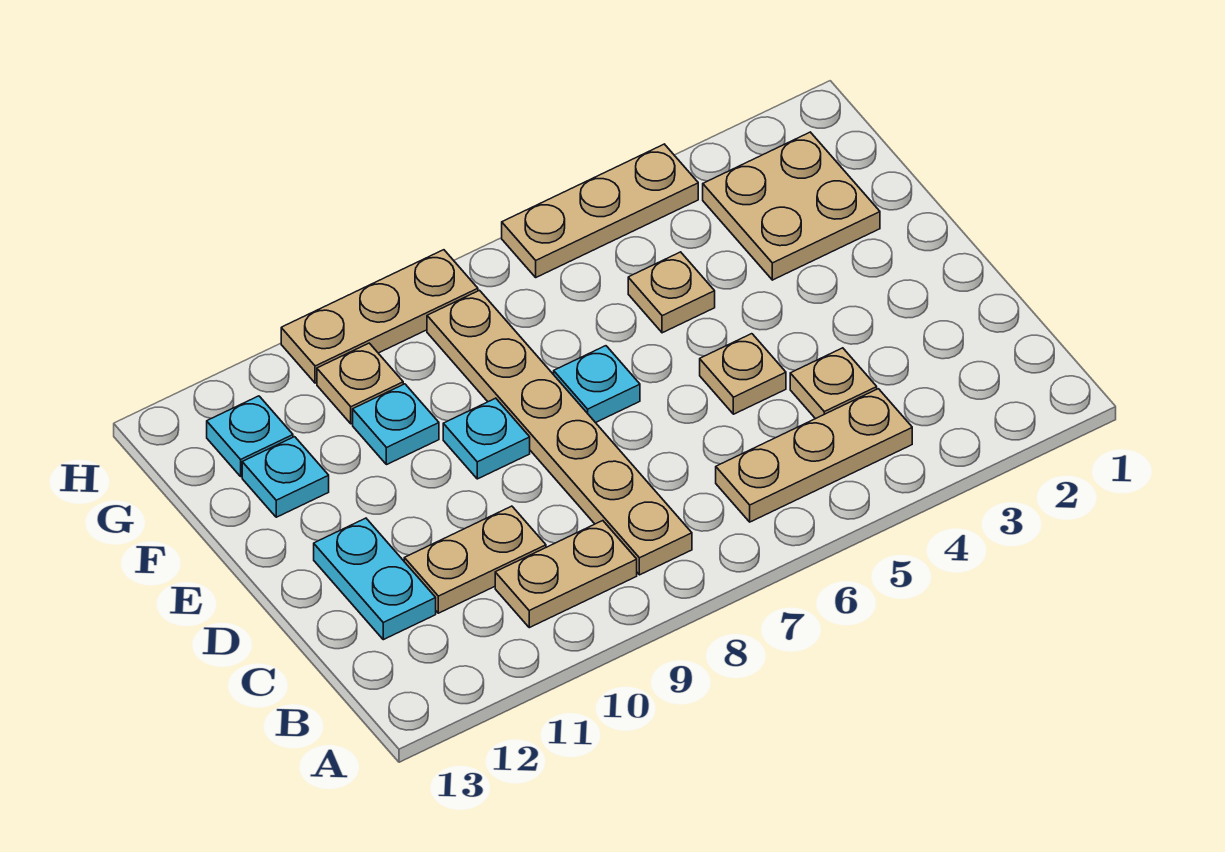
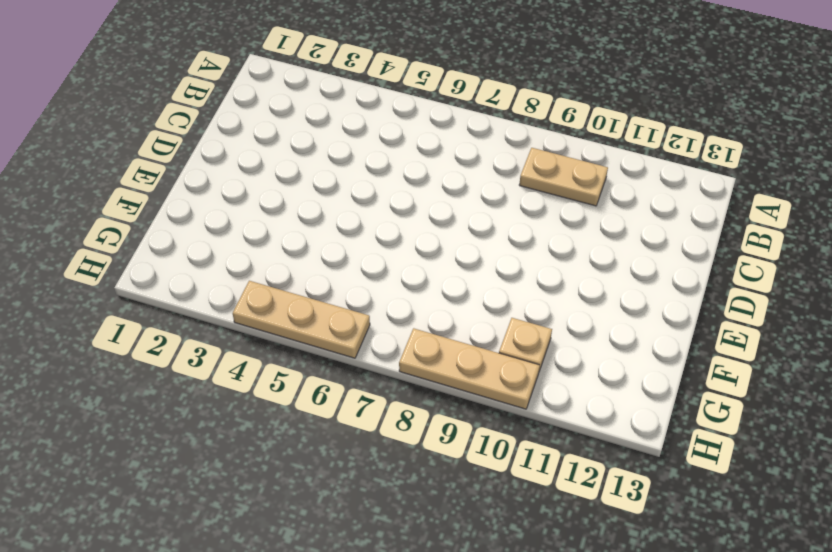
none -> tan 1x3 plate [716,389,912,522]
none -> tan 1x6 plate [427,290,692,575]
none -> tan 1x1 plate [790,348,877,419]

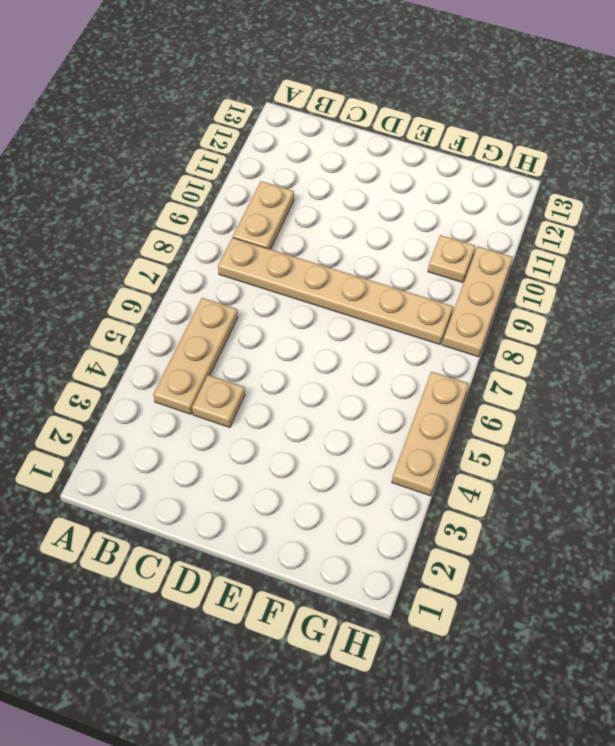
none -> tan 1x2 plate [404,506,546,613]
none -> cyan 1x2 plate [314,518,436,640]
none -> tan 1x1 plate [700,334,786,414]

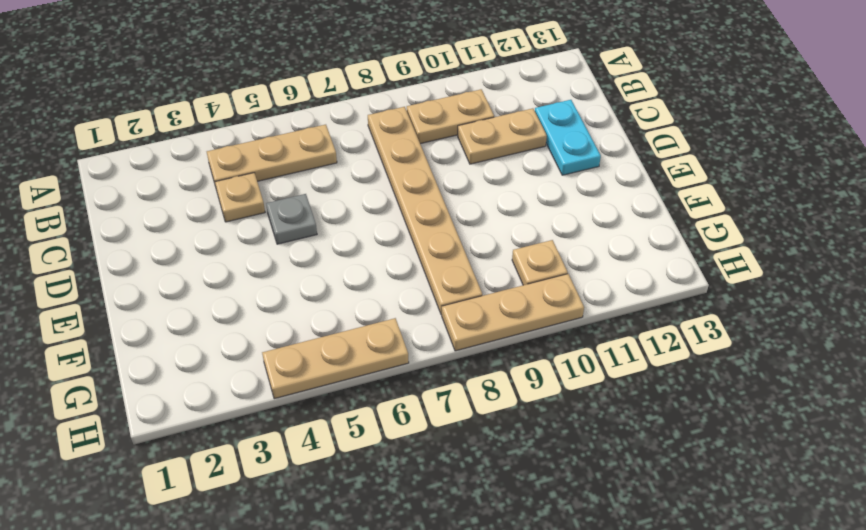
grey 1x1 plate [266,194,317,244] -> tan 1x1 plate [700,334,786,414]
none -> cyan 1x1 plate [554,346,640,423]
none -> cyan 1x1 plate [443,398,530,479]
none -> tan 2x2 plate [703,132,880,280]

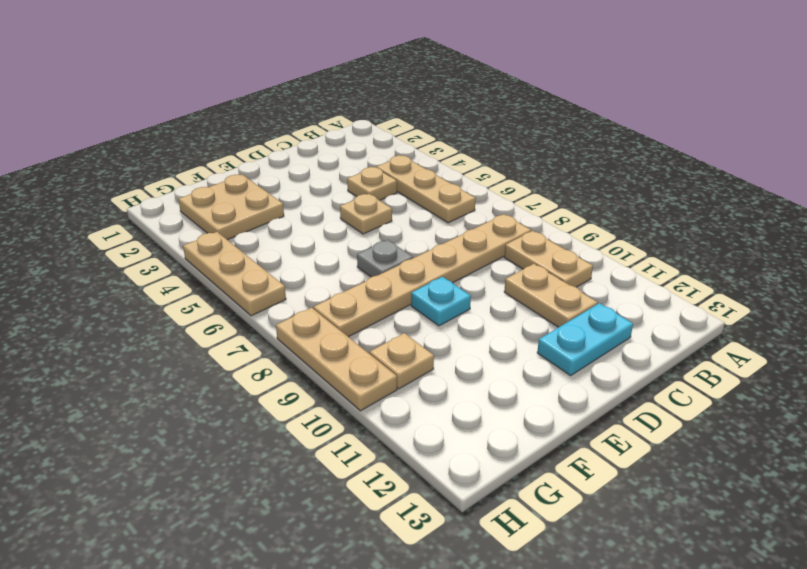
grey 1x1 plate [357,240,413,277] -> cyan 1x1 plate [554,346,640,423]
none -> tan 1x1 plate [628,252,715,333]
none -> cyan 1x1 plate [353,384,439,465]
none -> cyan 1x1 plate [242,437,329,517]

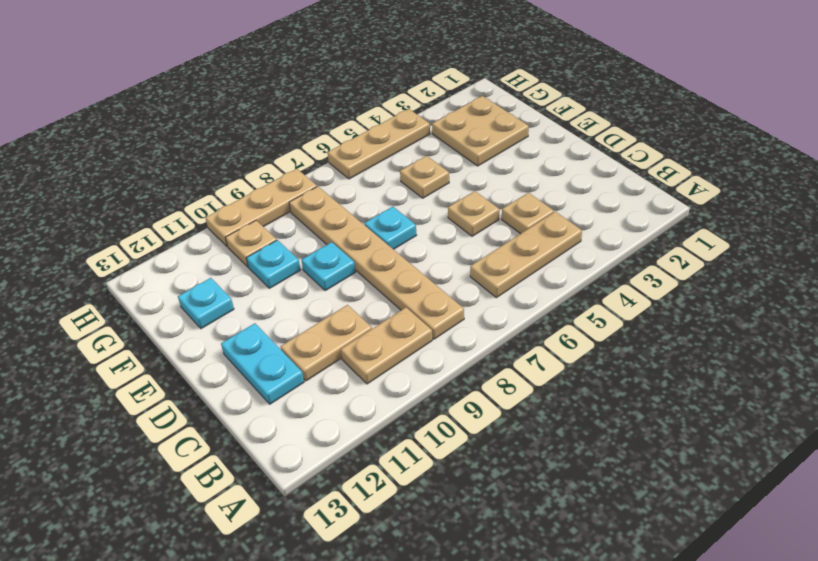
none -> cyan 1x1 plate [207,396,293,476]

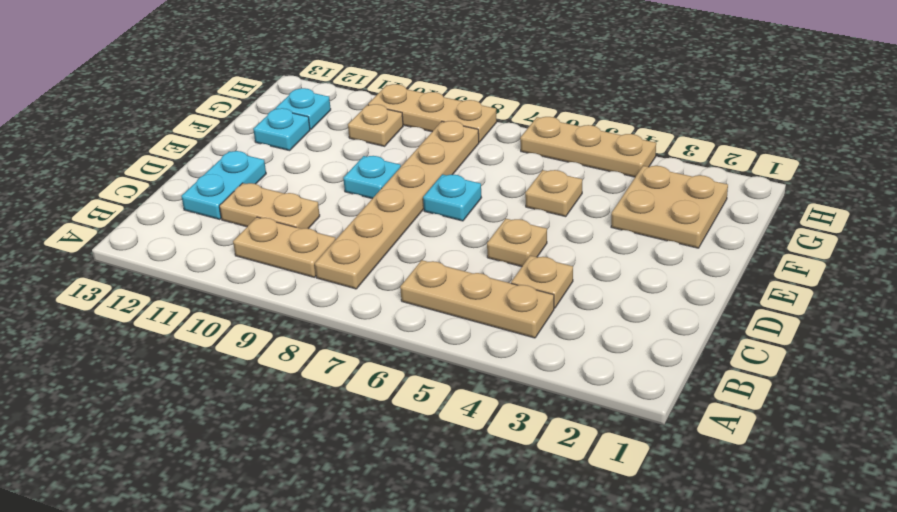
none -> cyan 1x1 plate [353,384,439,465]

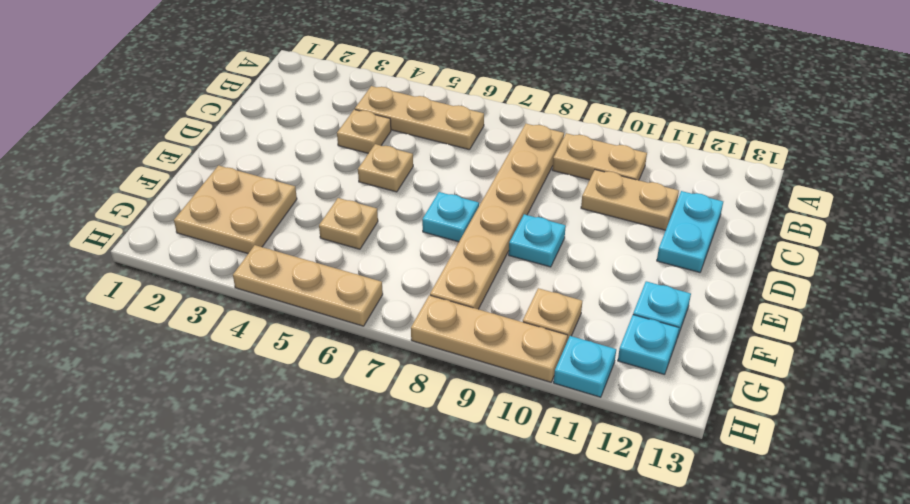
cyan 1x1 plate [554,336,616,397] -> cyan 1x1 plate moved to [353,384,439,465]

